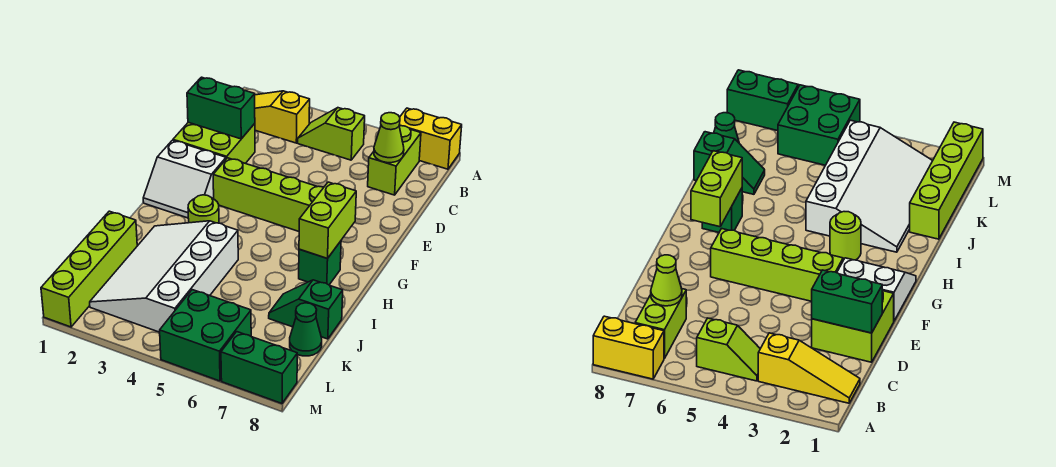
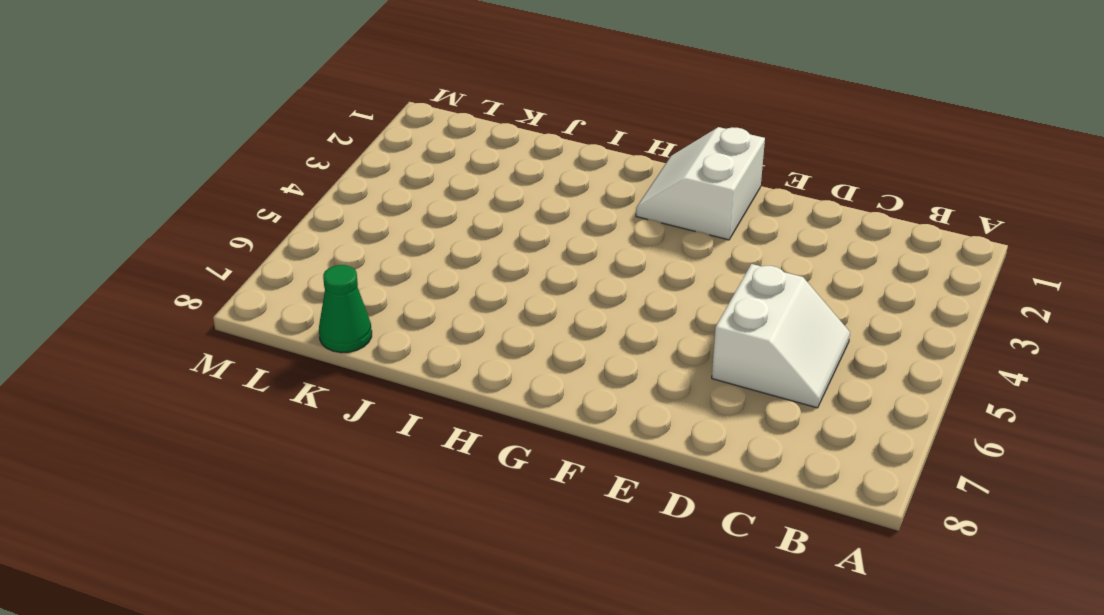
white 2x2 slope [712,264,850,408] -> none
none -> yellow 1x2 brick [399,108,462,169]
none -> yellow 1x3 slope [255,91,310,143]
none -> lime 1x2 slope [298,108,365,160]

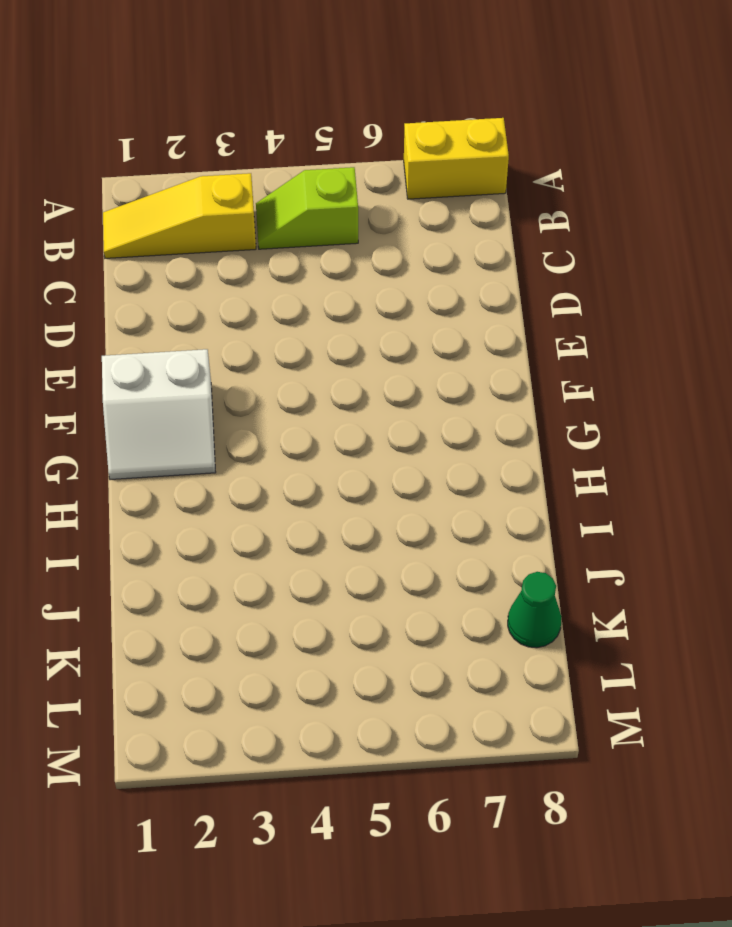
none -> lime 1x2 brick [368,126,421,195]
none -> lime 2x2 brick [173,122,255,163]
none -> lime 1x4 brick [213,158,324,231]

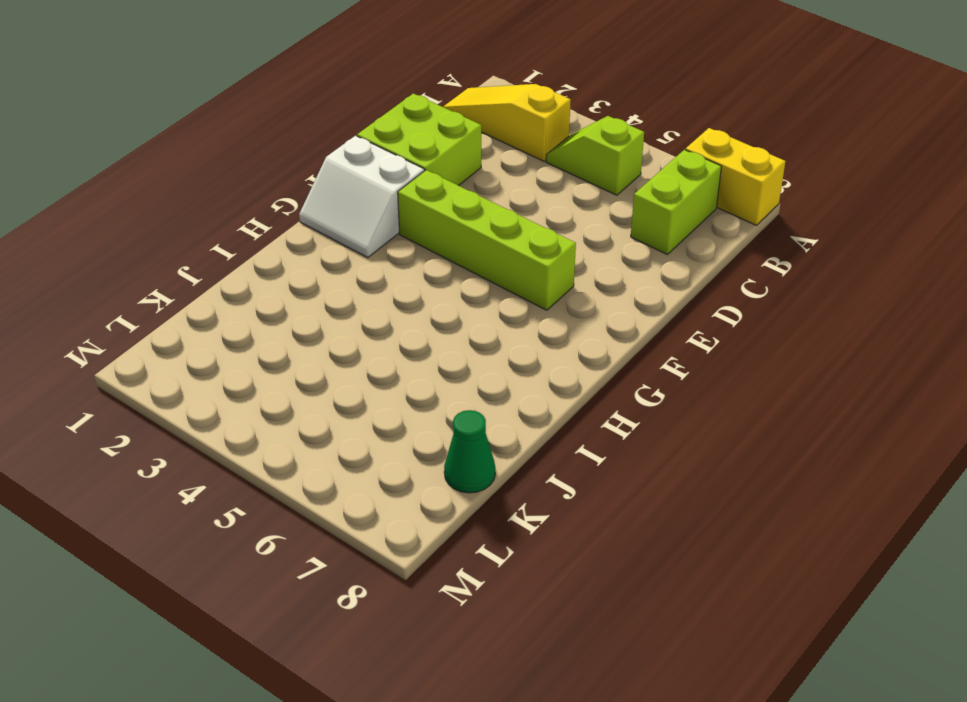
none -> lime 1x1 round brick [188,195,219,223]
none -> green 1x1 brick [299,241,341,285]
none -> white 3x4 slope [90,221,238,332]

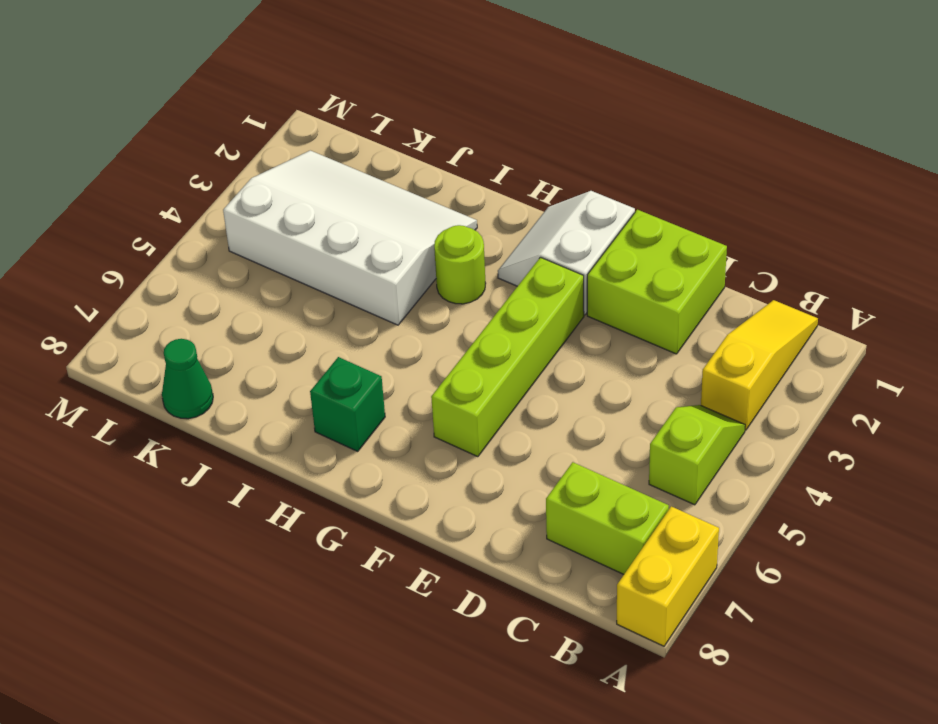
none -> lime 1x4 brick [41,211,137,327]
none -> green 1x2 slope [269,280,343,339]
none -> green 2x2 brick [160,290,251,381]

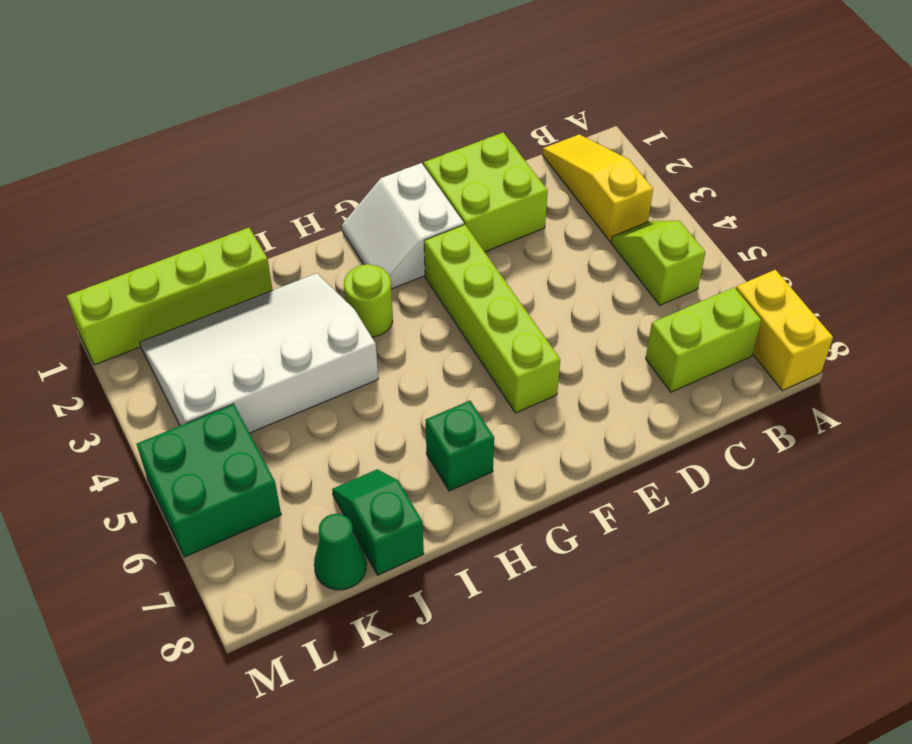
none -> green 1x2 brick [221,332,297,403]
none -> lime 1x1 cone [374,113,404,163]
none -> green 1x2 brick [187,77,255,139]

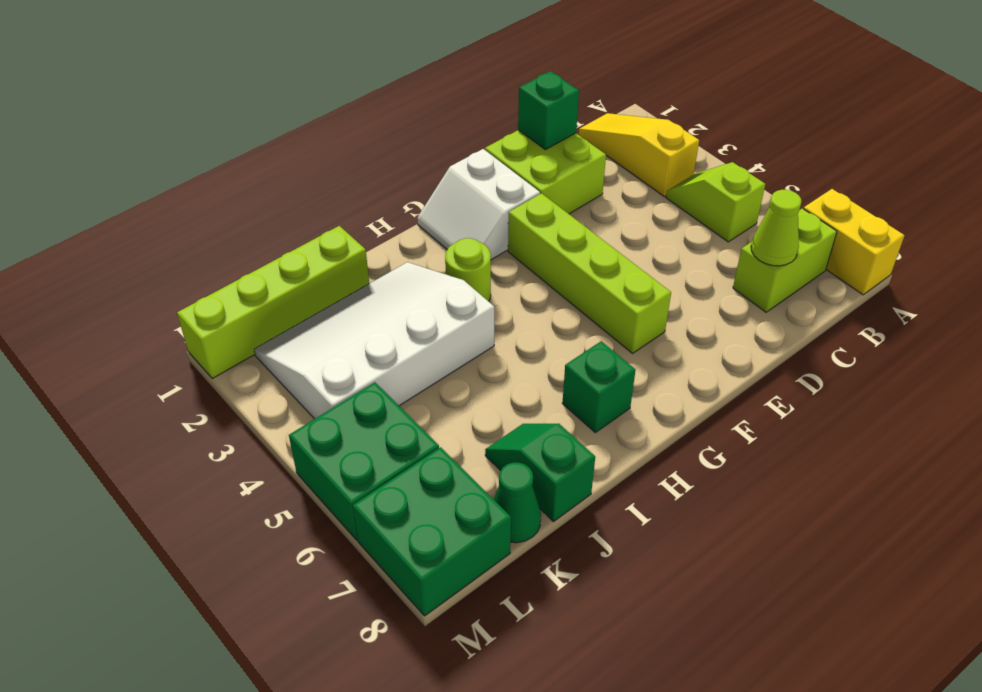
green 1x1 brick [518,71,579,150] -> green 1x2 brick [187,77,255,139]
green 2x2 brick [353,447,511,616] -> green 1x2 brick [221,332,297,403]
none -> lime 1x2 brick [299,182,356,259]

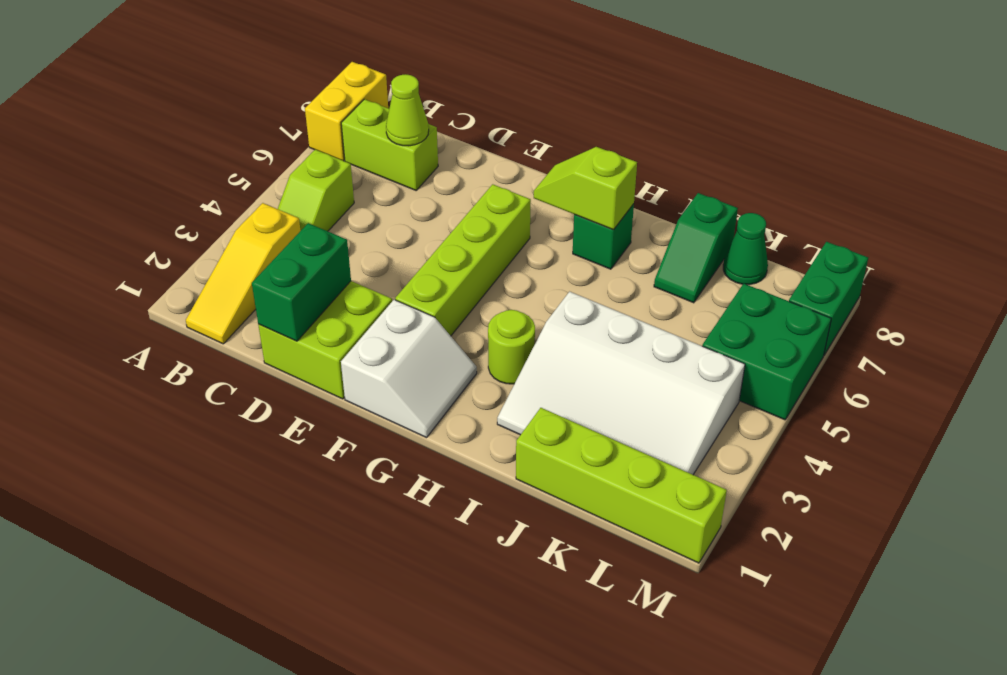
lime 1x2 slope [534,147,637,230] -> lime 1x2 brick [299,182,356,259]

